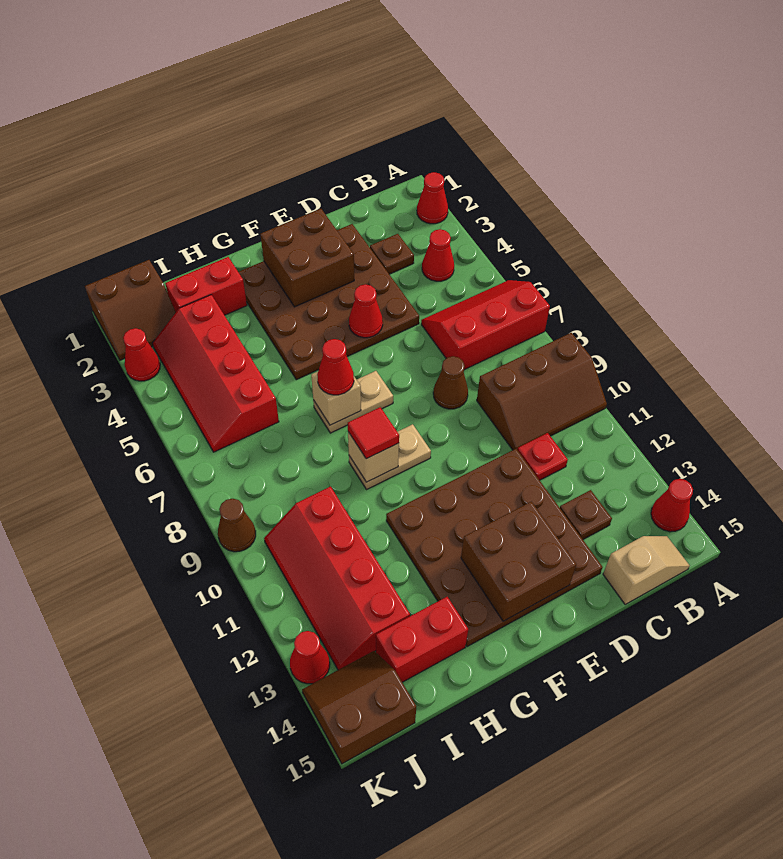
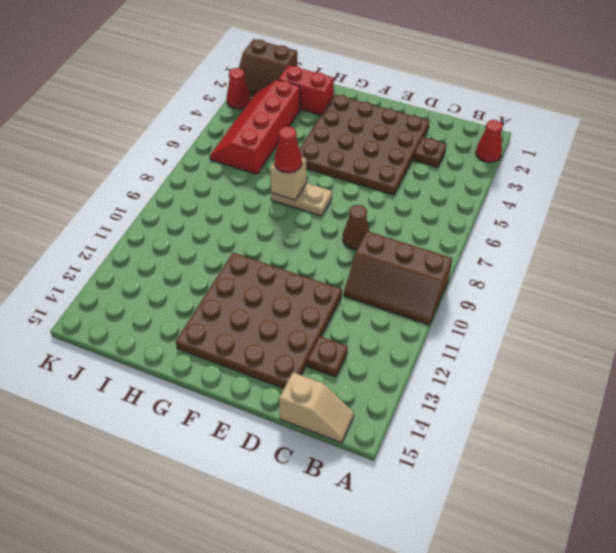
none -> red 2x3 slope [421,280,550,370]
none -> red 1x1 cone [651,479,693,532]
none -> red 1x1 cone [422,229,454,281]
none -> red 1x1 plate [517,433,568,480]

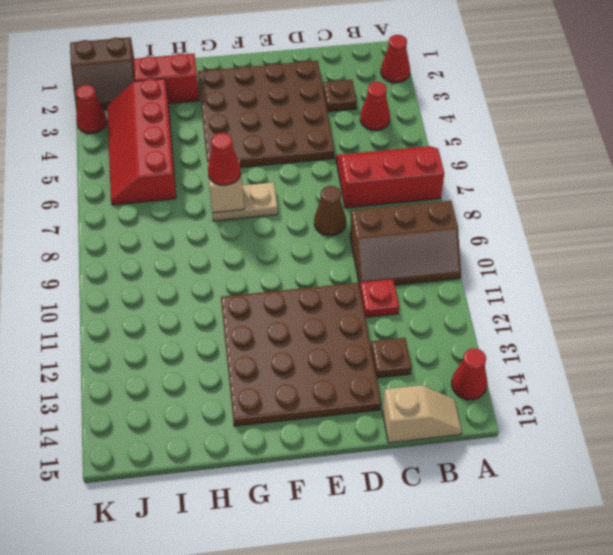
none -> tan 1x2 plate [349,424,431,489]
none -> red 1x2 brick [376,597,468,682]
none -> red 2x4 slope [264,486,410,670]
none -> brown 2x2 slope [302,651,416,764]

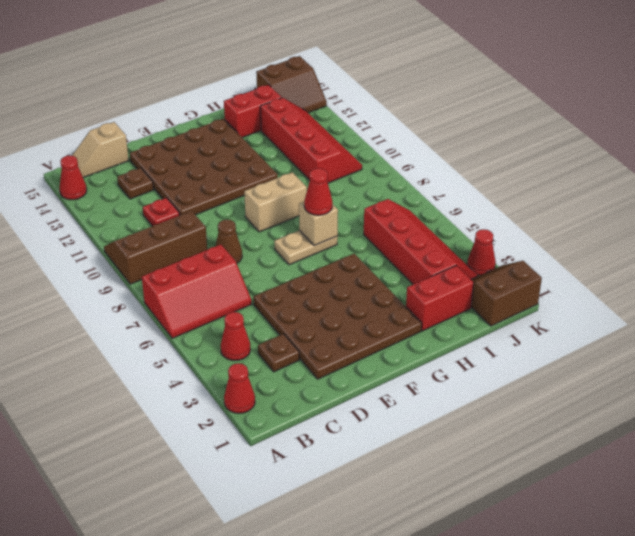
tan 1x2 brick [244,172,307,232] -> tan 1x2 plate [349,424,431,489]
none -> brown 1x1 cone [218,499,256,552]
none -> red 1x1 cone [290,631,330,684]
none -> brown 2x2 brick [260,209,354,307]
none -> red 1x1 cone [349,284,383,338]

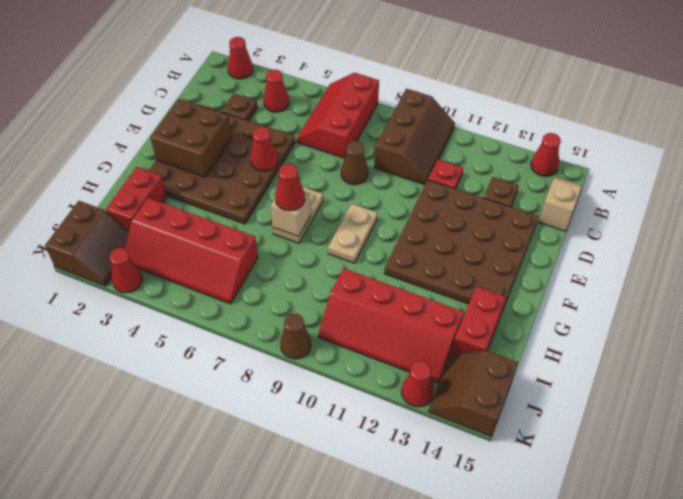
none -> brown 2x2 brick [461,502,576,621]
none -> tan 1x1 brick [348,432,399,482]
none -> red 1x1 tile [348,407,399,459]

